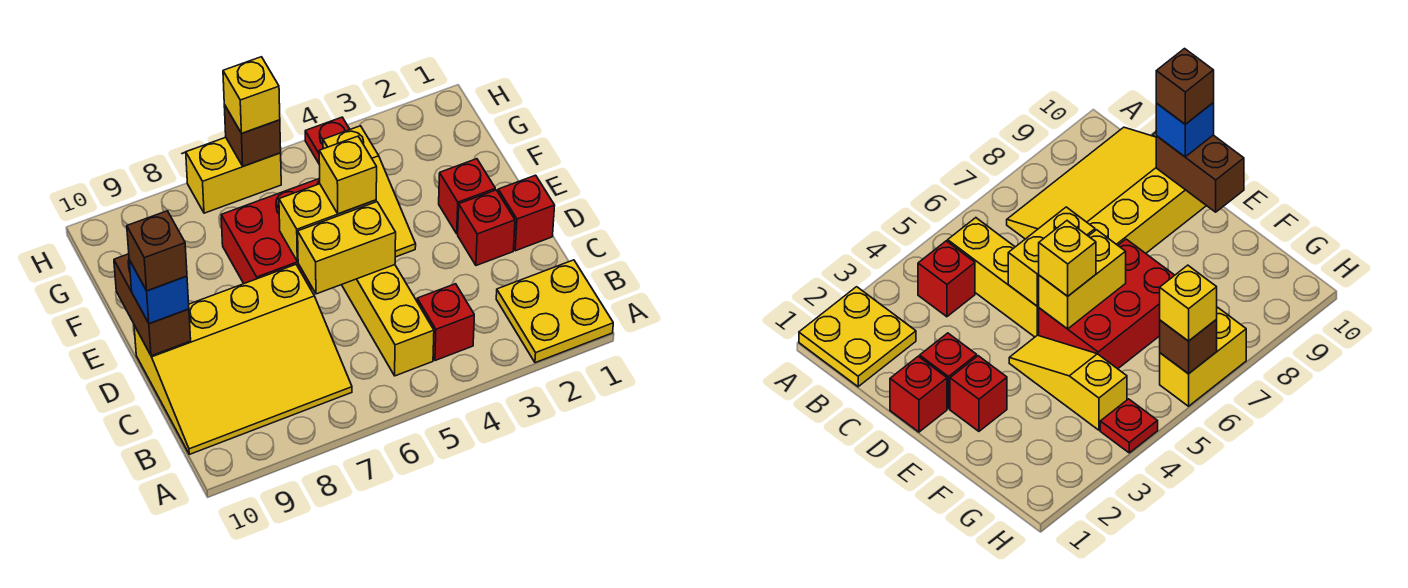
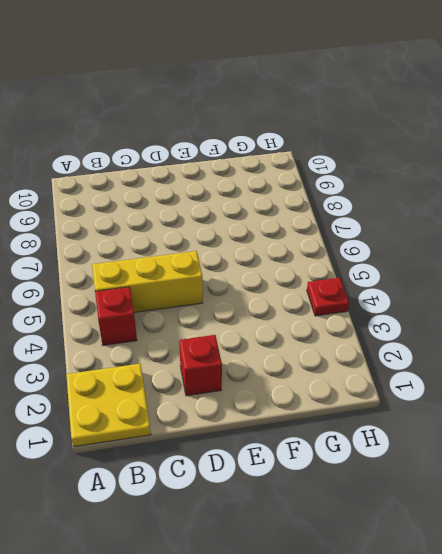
none -> yellow 3x4 slope [134,265,352,454]
none -> red 1x1 brick [498,175,555,251]
none -> red 1x1 brick [439,159,495,234]

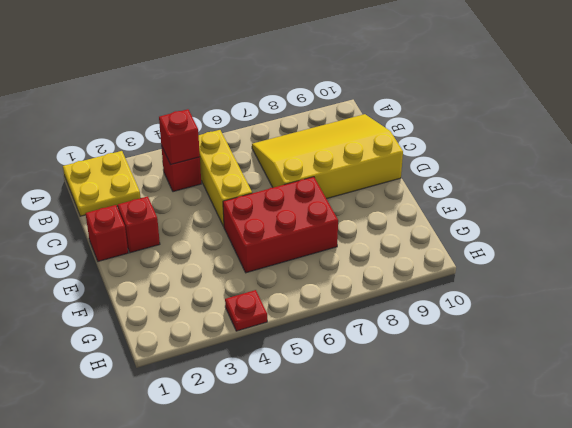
red 1x1 brick [159,109,200,164] -> red 1x1 brick moved to [439,159,495,234]
none -> yellow 1x3 slope [323,126,416,257]
none -> yellow 1x2 brick [186,137,281,213]
none -> yellow 1x2 brick [298,202,396,294]

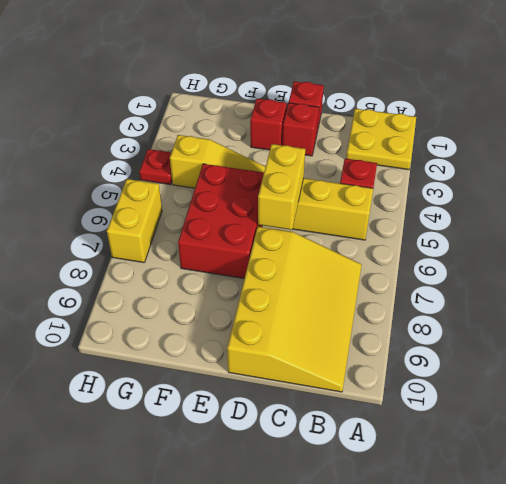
none -> brown 1x2 brick [114,254,191,356]
none -> yellow 1x2 brick [279,184,376,261]
none -> brown 1x1 brick [224,105,281,166]

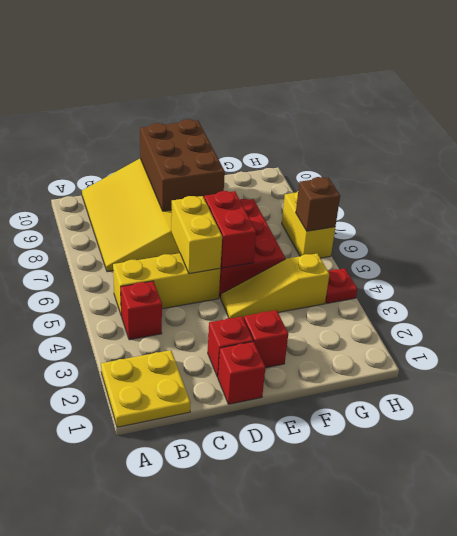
brown 2x3 brick [140,119,225,211] -> brown 1x2 brick [114,254,191,356]
red 1x2 brick [204,191,256,268] -> yellow 1x2 brick [279,184,376,261]
none -> blue 1x1 brick [129,260,189,324]
none -> yellow 1x1 brick [319,136,377,214]
none -> yellow 1x1 brick [223,57,280,134]

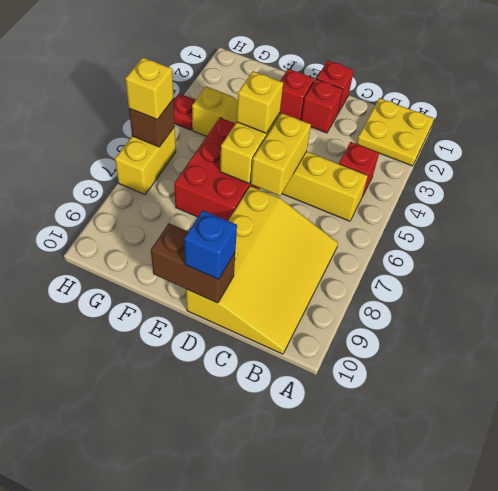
none -> brown 1x1 brick [127,211,187,291]

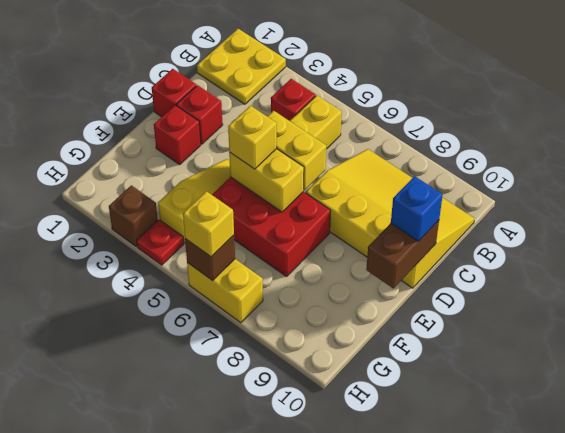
brown 1x1 brick [109,185,158,246] -> brown 1x1 brick moved to [127,211,187,291]

